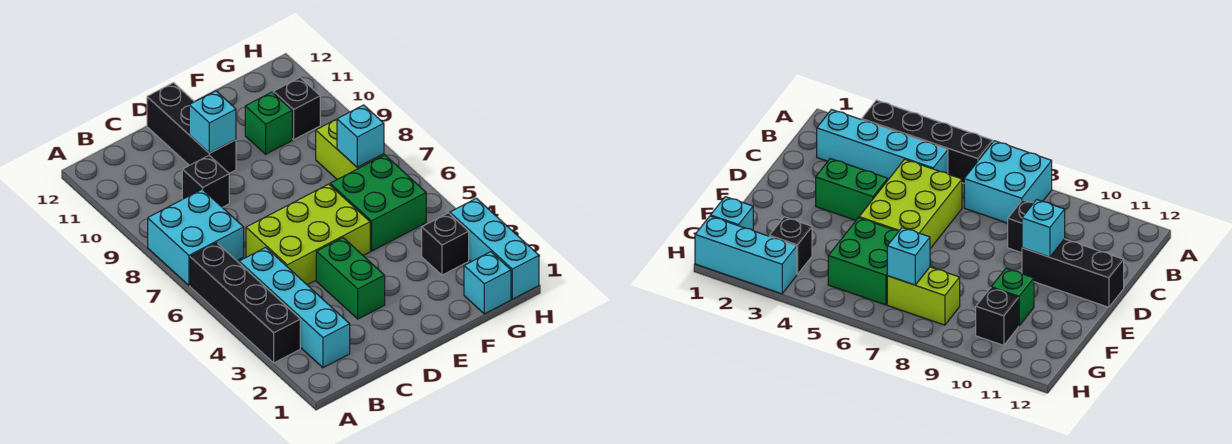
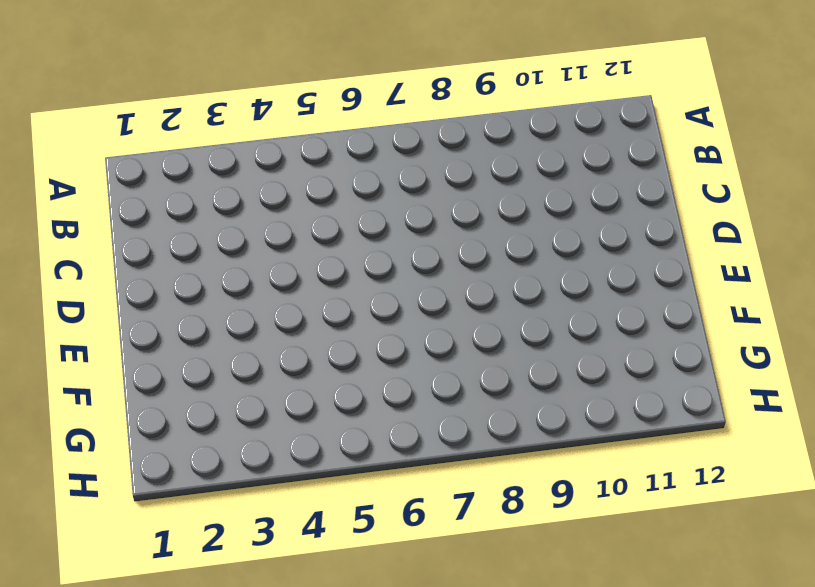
none -> black 1x4 brick [190,243,300,363]
none -> cyan 2x2 brick [148,189,244,285]
none -> cyan 1x4 brick [239,247,350,368]

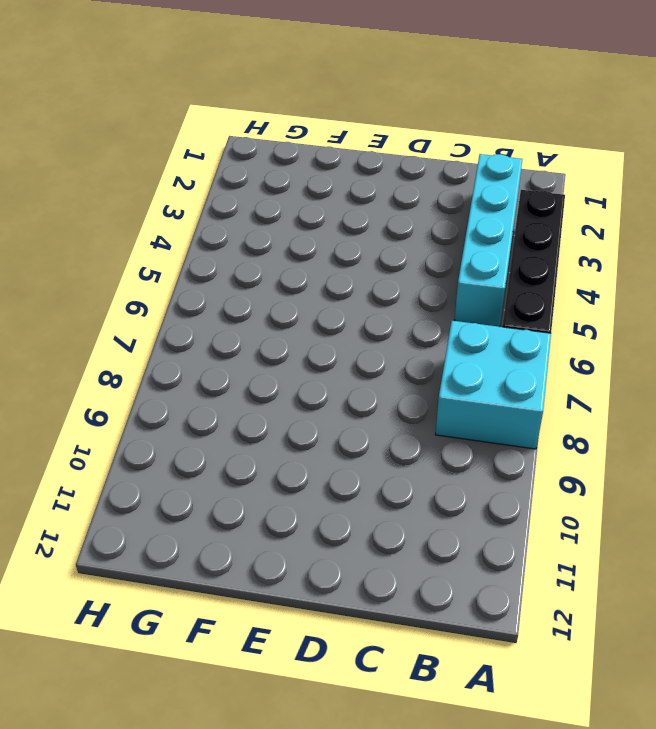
none -> lime 2x3 brick [246,184,370,285]
none -> black 1x1 brick [182,156,229,207]
none -> green 1x2 brick [316,238,385,319]

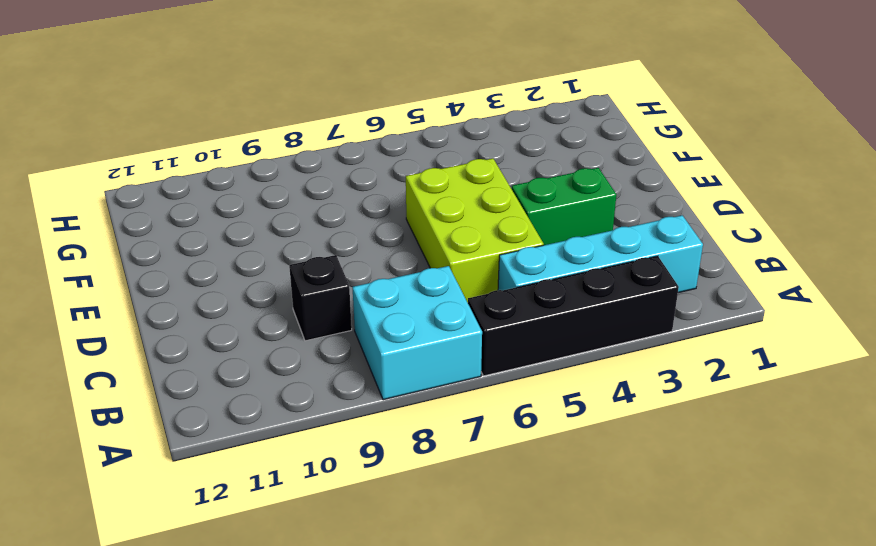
none -> black 1x3 brick [147,83,236,173]
none -> green 2x2 brick [330,155,426,251]
none -> green 1x1 brick [245,92,292,154]

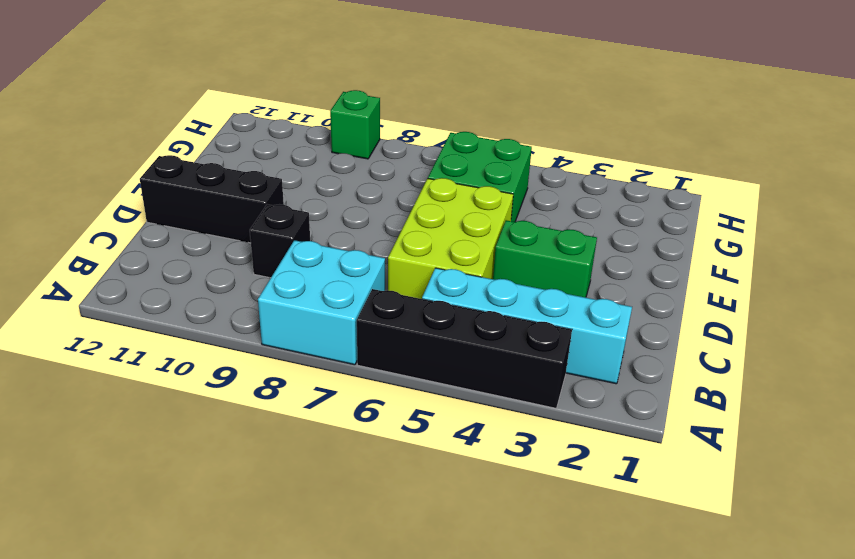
green 1x1 brick [330,90,380,159] -> green 1x1 brick moved to [245,92,292,154]
none -> cyan 1x1 brick [464,252,511,314]
none -> black 1x1 brick [422,213,469,275]
none -> lime 1x2 brick [316,119,384,179]

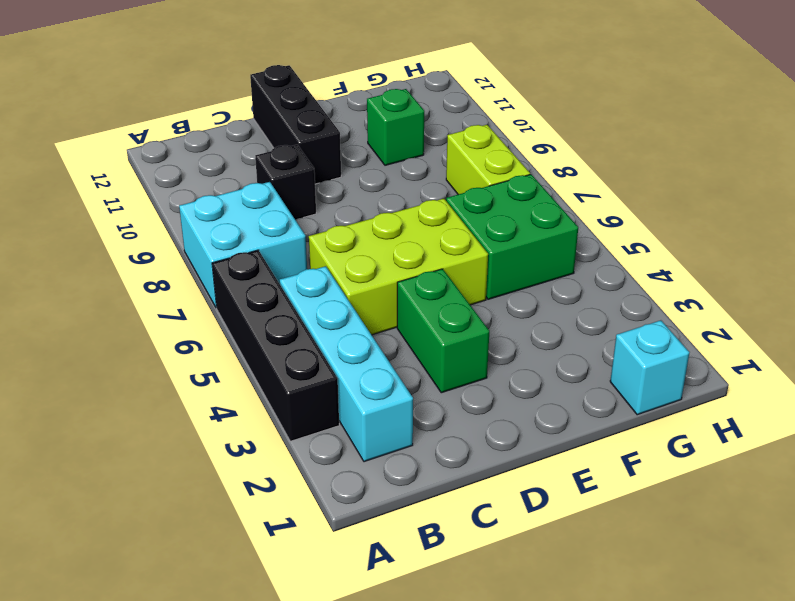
none -> black 1x1 brick [422,213,469,275]
none -> black 1x1 brick [273,78,320,140]
none -> cyan 1x3 brick [449,198,539,299]

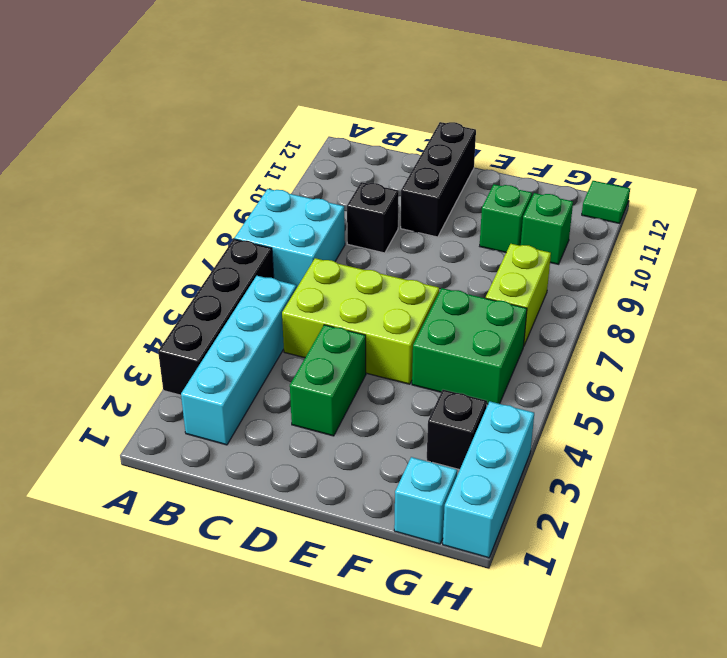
green 1x1 brick [521,193,573,264] -> black 1x1 brick [273,78,320,140]
green 1x1 tile [582,181,630,223] -> none
none -> cyan 1x1 brick [189,91,236,153]
none -> cyan 1x1 brick [337,105,384,167]

